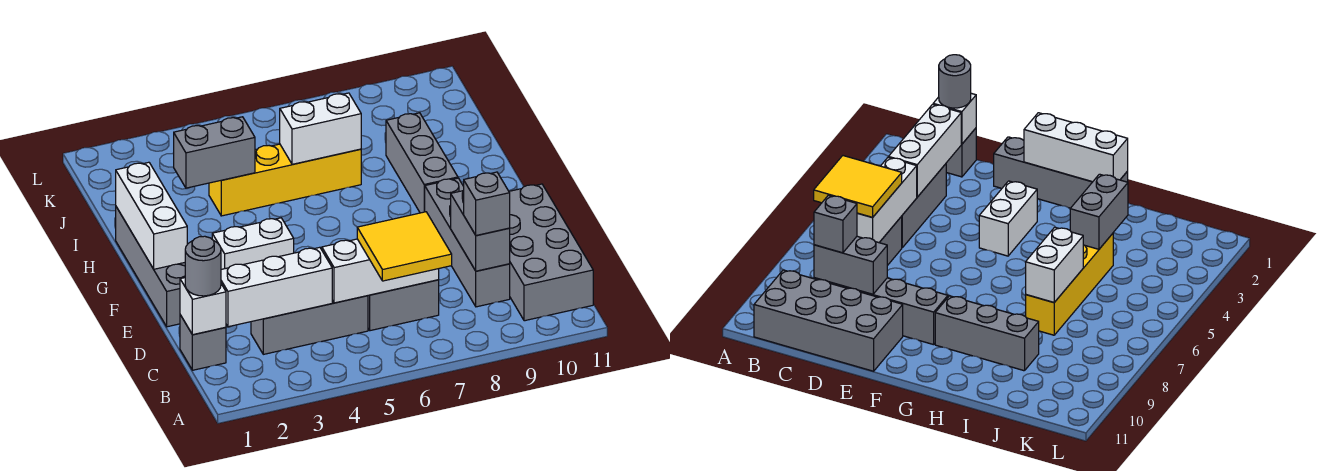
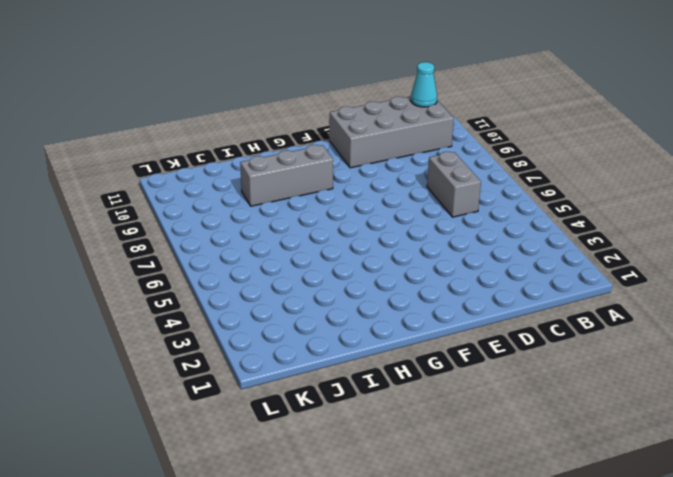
cyan 1x1 cone [411,62,437,107] -> none
none -> grey 1x1 brick [180,315,226,370]
none -> grey 1x3 brick [251,296,368,354]
none -> grey 1x4 brick [425,178,510,307]

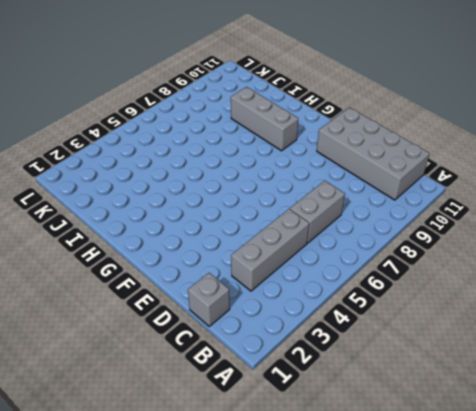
none -> grey 1x4 brick [425,178,510,307]
none -> grey 1x4 brick [116,207,185,327]
none -> white 1x2 brick [212,218,294,269]

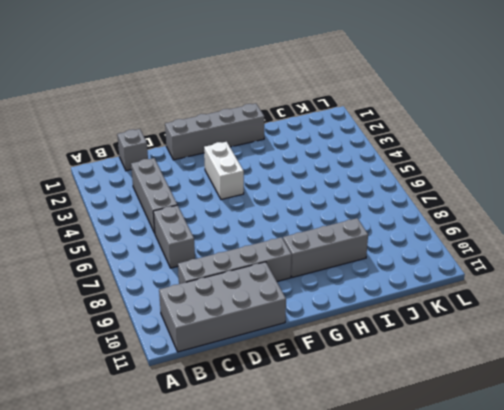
none -> yellow 1x4 brick [209,144,361,216]
none -> white 1x1 brick [180,278,226,335]
none -> white 1x3 brick [221,247,332,327]

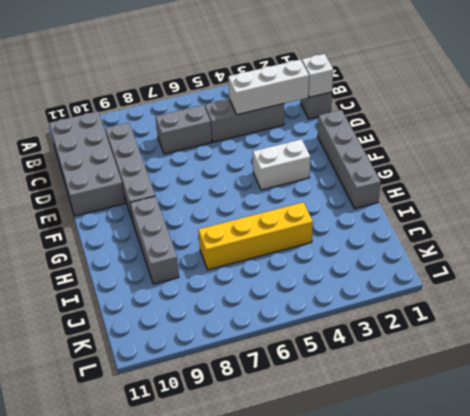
none -> white 1x3 brick [322,239,439,303]
none -> grey 1x2 brick [451,191,510,271]
none -> white 1x3 brick [116,162,187,269]

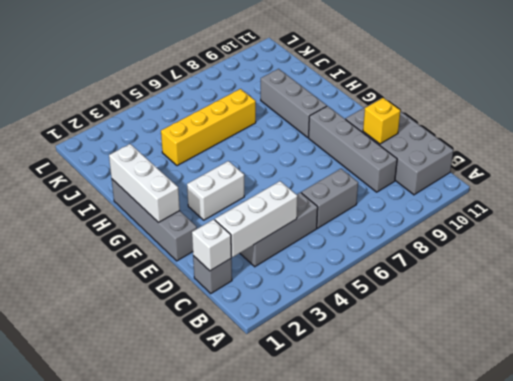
yellow 1x1 brick [363,98,400,144] -> none
none -> white 1x3 brick [322,239,439,303]
none -> grey 1x2 brick [451,191,510,271]
none -> grey 1x2 brick [174,117,255,188]

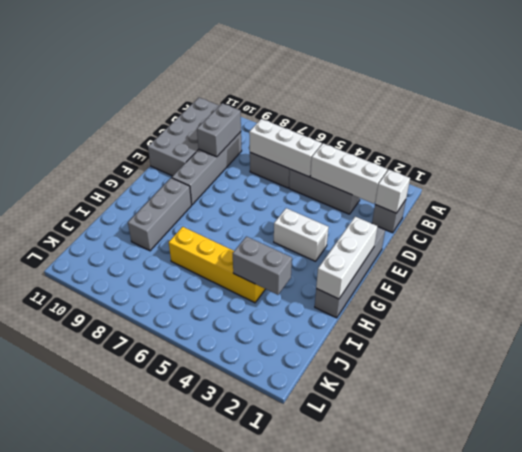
none -> white 1x2 brick [280,93,361,164]
none -> yellow 2x2 tile [357,212,452,281]
none -> grey 1x1 round brick [185,236,221,296]

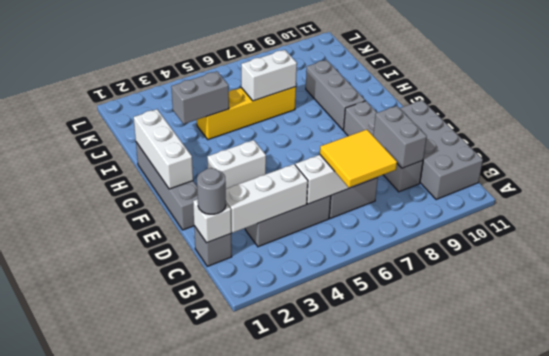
none -> grey 1x1 brick [464,172,510,236]

